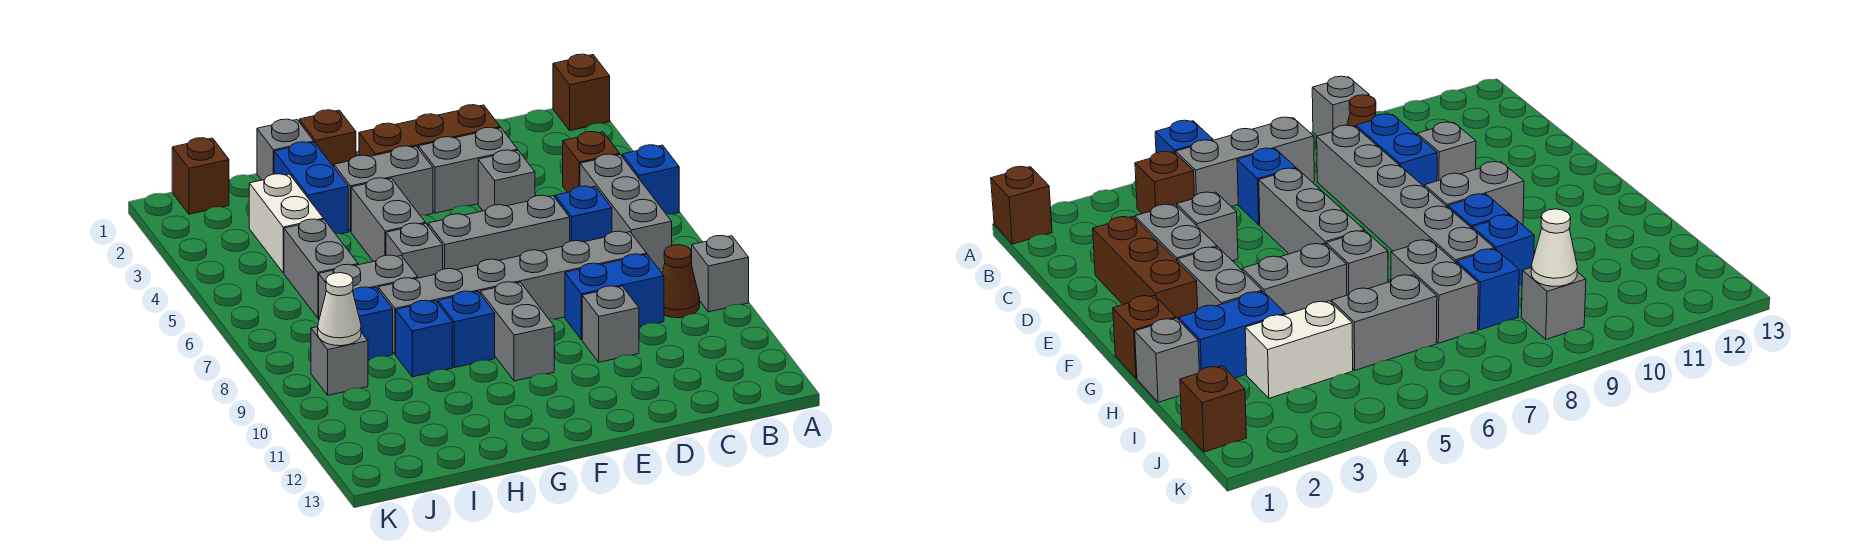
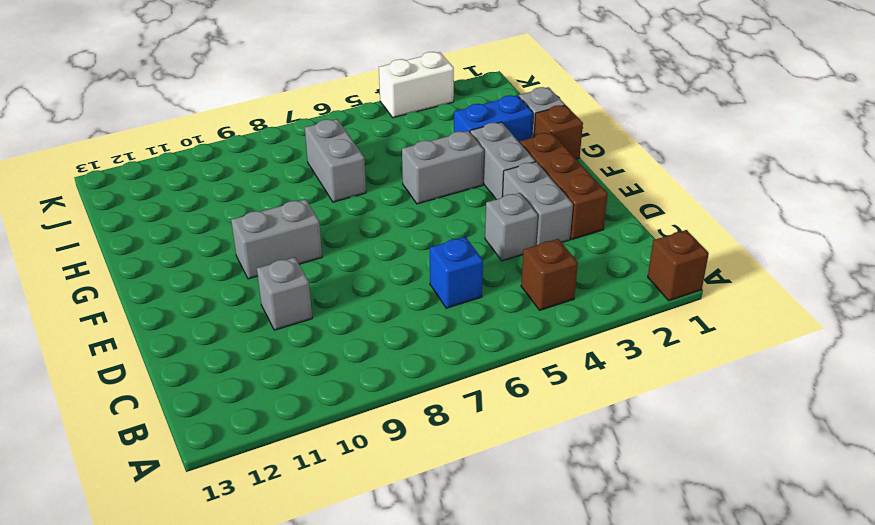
white 1x2 brick [379,52,454,118] -> white 1x2 brick moved to [249,174,323,273]
none -> blue 1x1 brick [622,145,679,214]
none -> grey 1x1 brick [692,235,749,312]
none -> grey 1x3 brick [580,154,672,269]
none -> brown 1x1 cone [662,245,700,318]

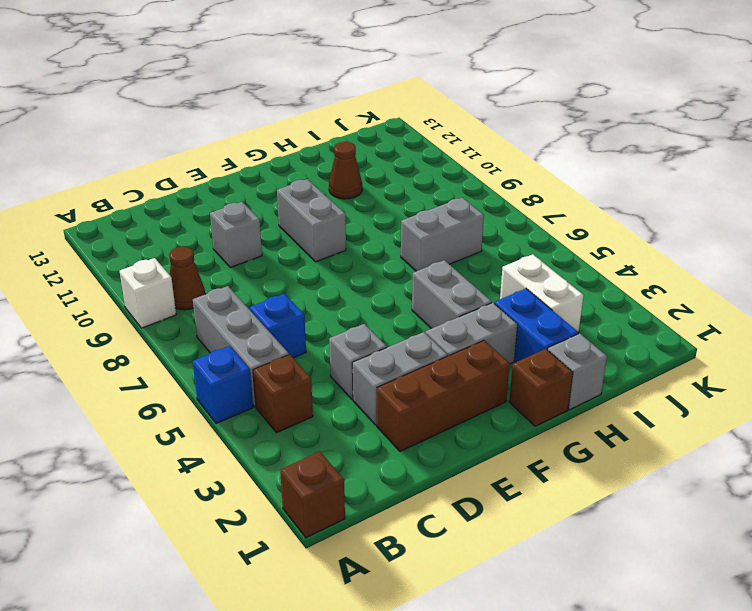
white 1x1 brick [120,258,176,328] -> grey 1x1 brick [692,235,749,312]
brown 1x1 cone [329,142,362,199] -> none
none -> grey 1x6 brick [378,231,647,354]
none -> blue 1x2 brick [565,254,664,340]
none -> grey 1x3 brick [428,195,570,270]
none -> grey 1x1 brick [386,223,443,278]

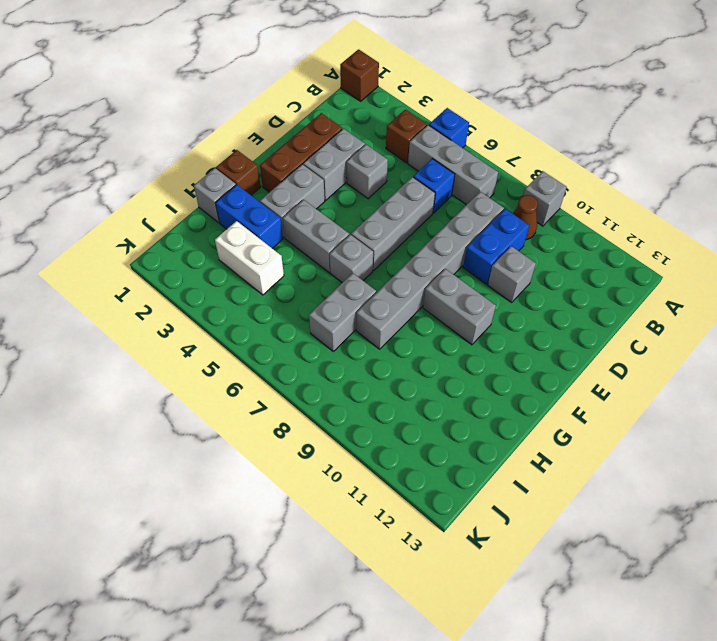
none -> blue 1x1 brick [438,291,495,368]
none -> blue 1x1 brick [396,300,452,377]
none -> grey 1x2 brick [284,219,358,318]
none -> blue 1x1 brick [353,287,393,360]

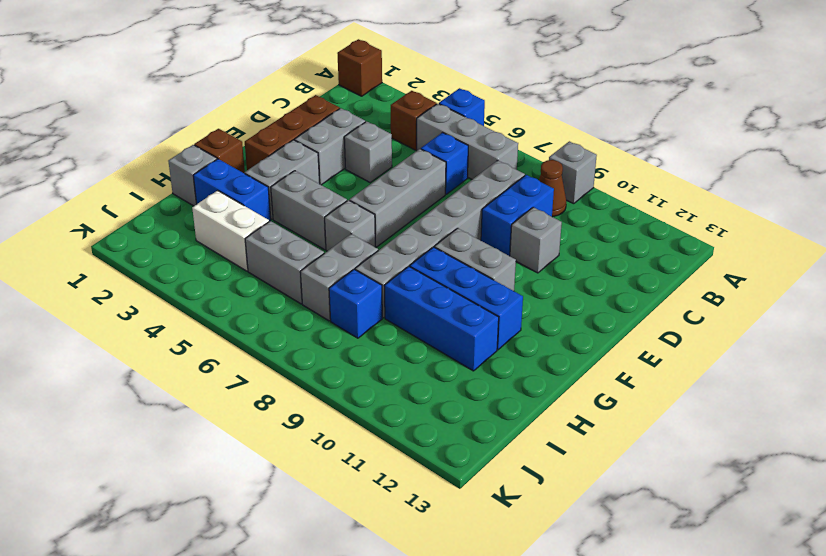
blue 1x3 brick [410,247,523,350] -> blue 1x1 brick [438,291,495,368]
blue 1x3 brick [384,266,499,371] -> blue 1x1 brick [396,300,452,377]
none -> brown 1x1 brick [172,138,229,214]
none -> grey 1x1 brick [311,327,368,395]
none -> white 1x1 cone [318,273,361,346]

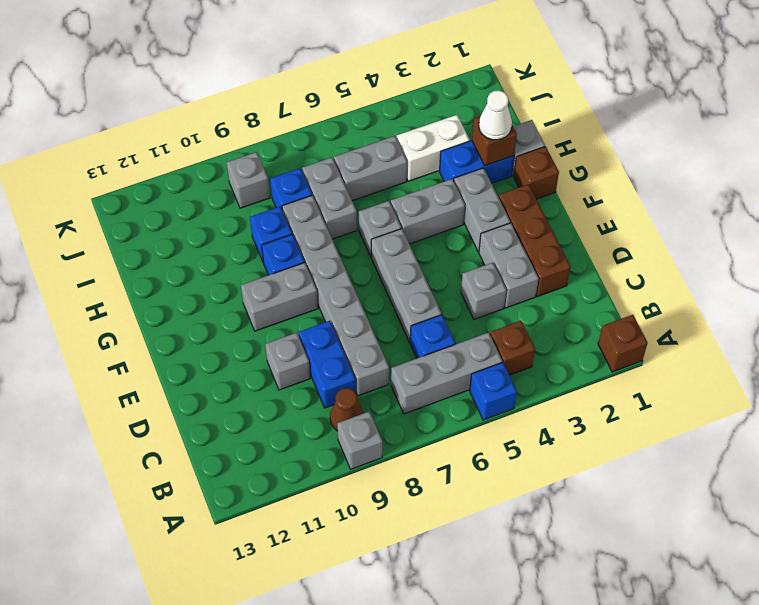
brown 1x1 brick [472,116,517,166] -> brown 1x1 brick moved to [172,138,229,214]
white 1x1 cone [479,90,512,140] -> white 1x1 cone moved to [318,273,361,346]

